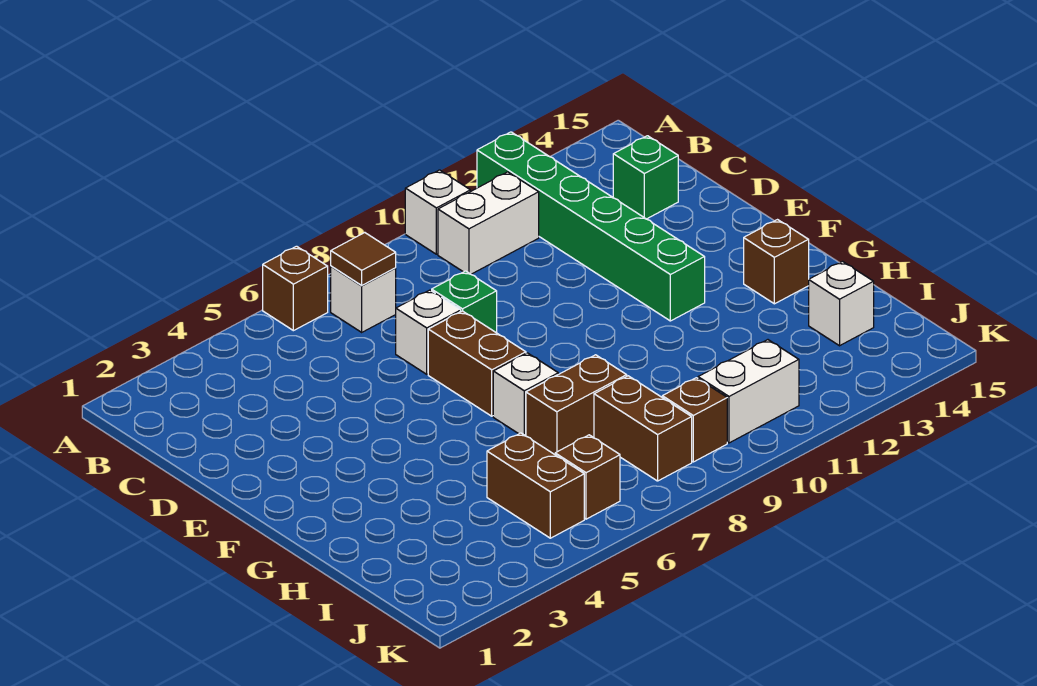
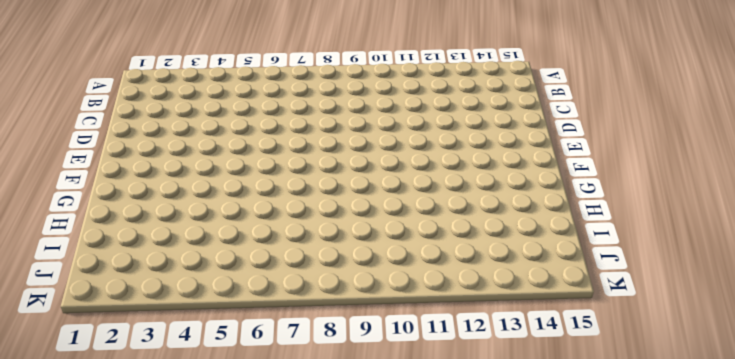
none -> brown 1x1 brick [263,246,328,331]
none -> white 1x1 brick [405,170,470,254]
none -> green 1x6 brick [477,132,705,321]

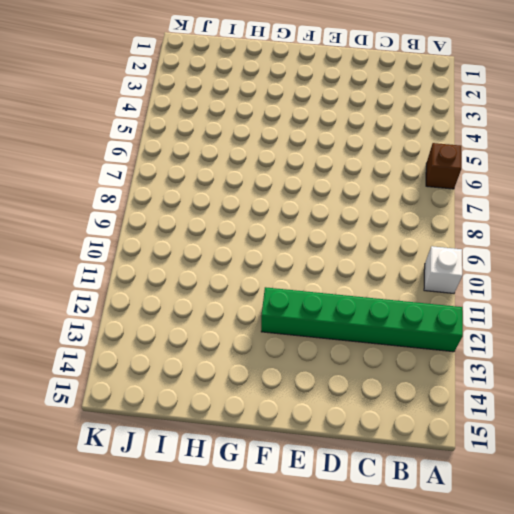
none -> white 1x1 brick [331,266,396,332]
none -> white 1x2 brick [438,172,539,274]
none -> green 1x1 brick [613,136,678,219]

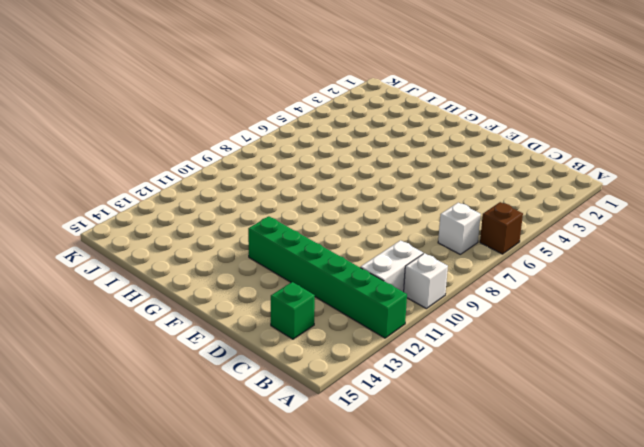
none -> white 1x1 brick [396,290,461,374]
none -> green 1x1 brick [432,271,497,333]
none -> brown 1x2 brick [428,311,526,416]

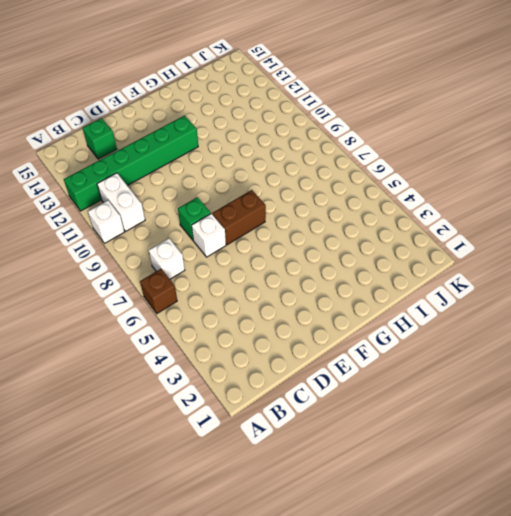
none -> white 1x1 brick [493,353,558,436]
none -> brown 1x1 brick [744,220,809,304]
none -> brown 1x2 brick [526,355,627,454]

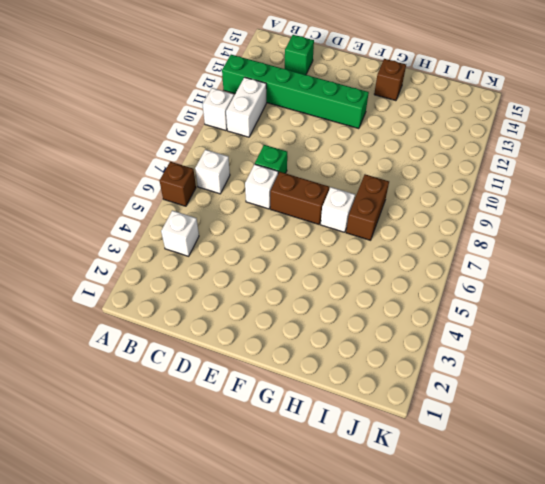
white 1x1 brick [161,210,199,256] -> white 1x1 brick moved to [809,261,874,346]
none -> brown 1x2 brick [487,433,584,538]
none -> brown 1x2 brick [594,376,692,481]
none -> brown 1x1 brick [555,435,620,519]

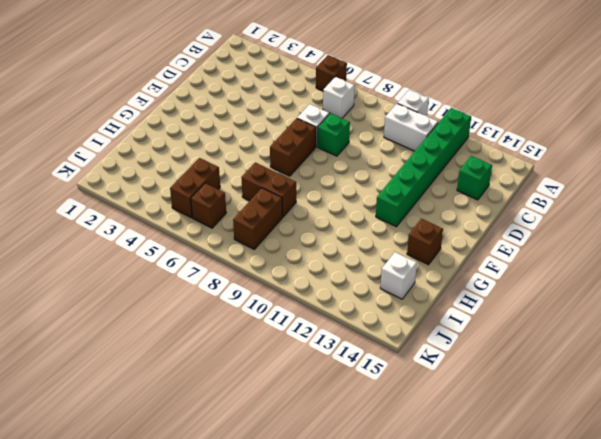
none -> white 1x1 brick [493,353,558,436]
none -> brown 1x1 brick [662,378,727,462]
none -> white 1x2 brick [698,340,799,443]

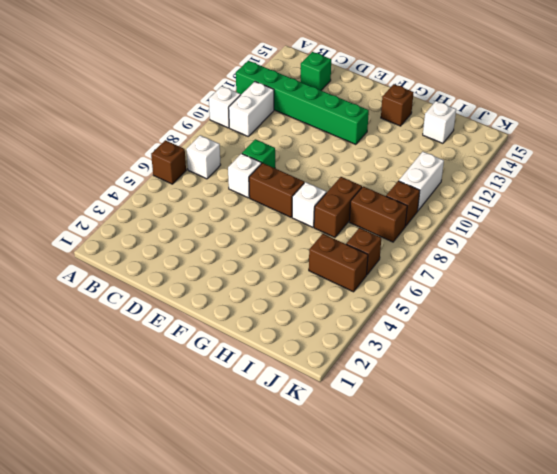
none -> brown 1x1 tile [331,233,396,286]

